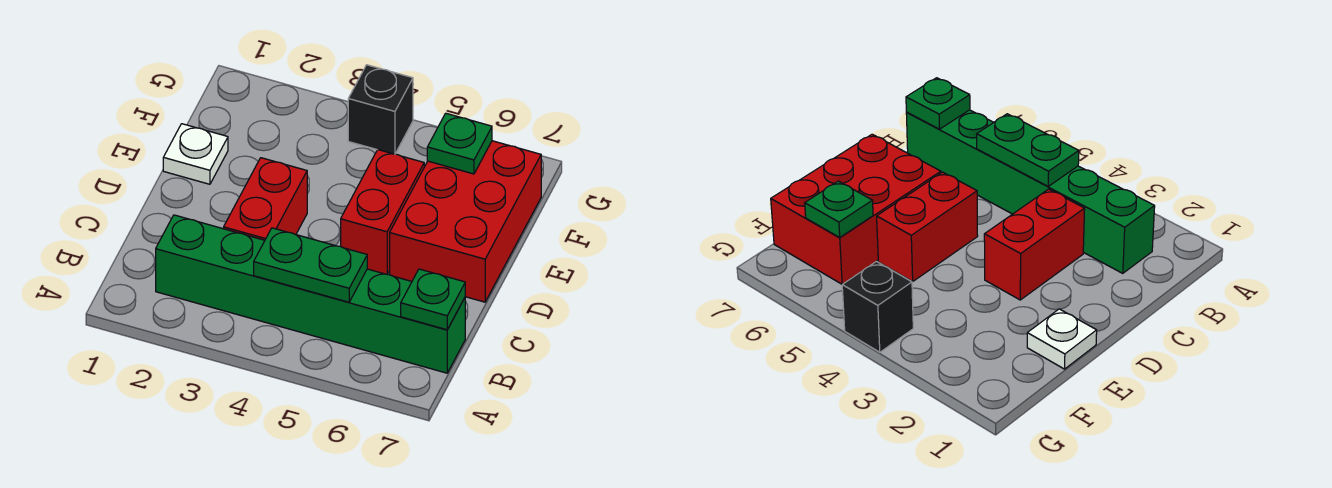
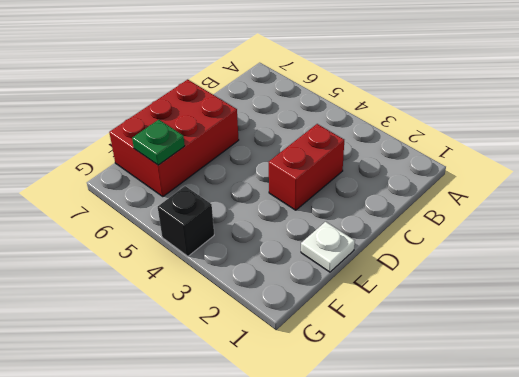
none -> green 1x6 brick [156,215,465,373]
none -> red 1x2 brick [341,150,424,274]

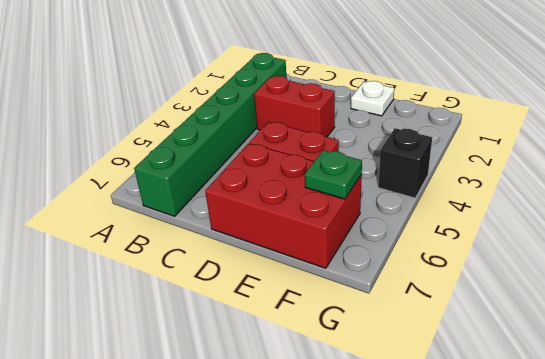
none -> green 1x2 plate [254,228,367,302]
none -> green 1x1 plate [401,269,465,330]

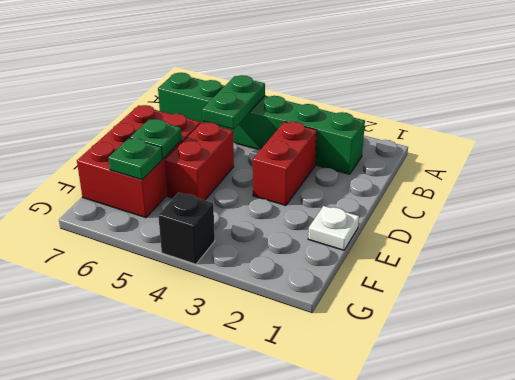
green 1x2 plate [202,75,265,129] -> green 1x2 plate turned to [254,228,367,302]
green 1x1 plate [130,119,182,159] -> green 1x1 plate moved to [401,269,465,330]

